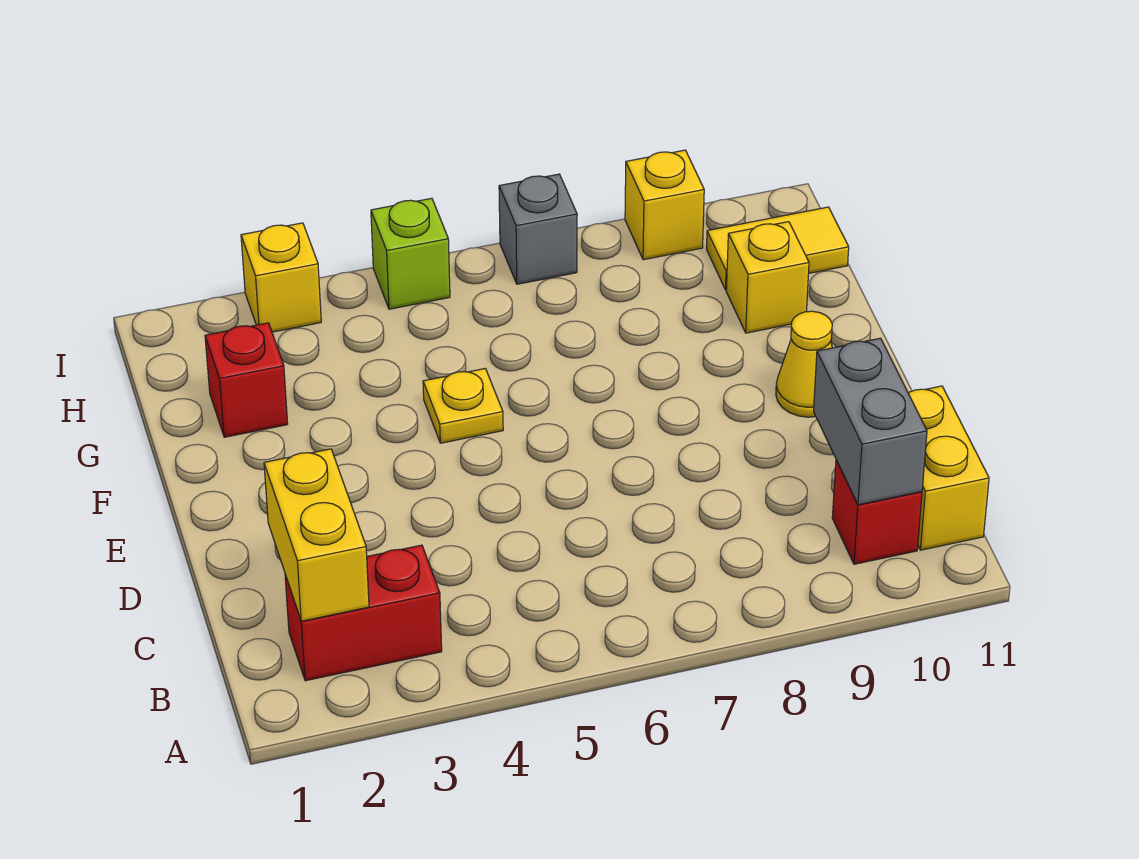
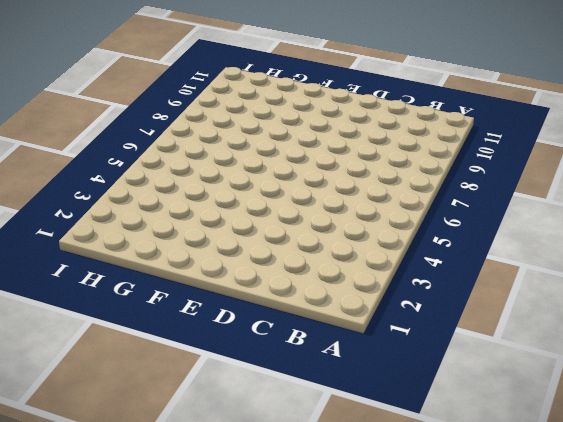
none -> red 1x2 brick [285,545,442,681]
none -> red 1x1 brick [832,460,922,564]
none -> yellow 1x2 brick [908,386,989,550]

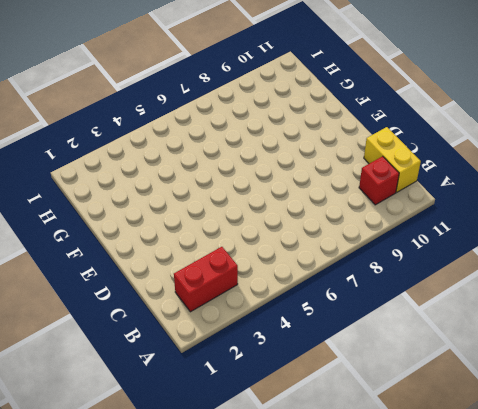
none -> yellow 1x1 cone [776,311,832,417]
none -> yellow 1x1 plate [423,369,503,443]
none -> red 1x1 brick [205,323,288,437]

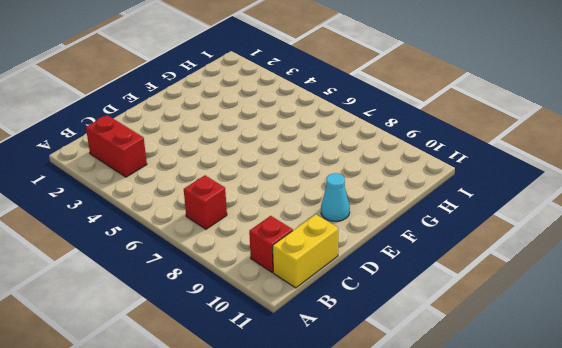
red 1x1 brick [184,175,227,229] -> red 1x1 brick moved to [205,323,288,437]
cyan 1x1 cone [321,173,350,221] -> yellow 1x1 cone [776,311,832,417]
none -> yellow 1x1 plate [423,369,503,443]
none -> yellow 1x1 brick [726,222,809,333]
none -> yellow 1x2 tile [707,207,849,290]

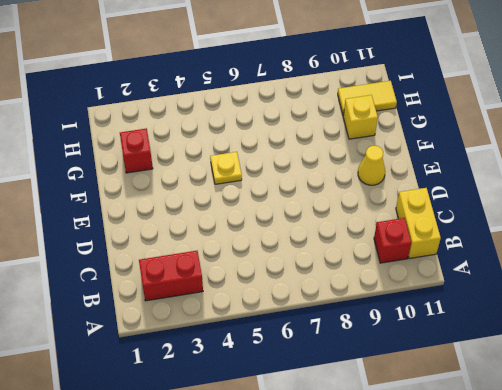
none -> yellow 1x1 brick [241,223,321,332]
none -> lime 1x1 brick [371,198,450,309]
none -> grey 1x1 brick [499,174,577,284]

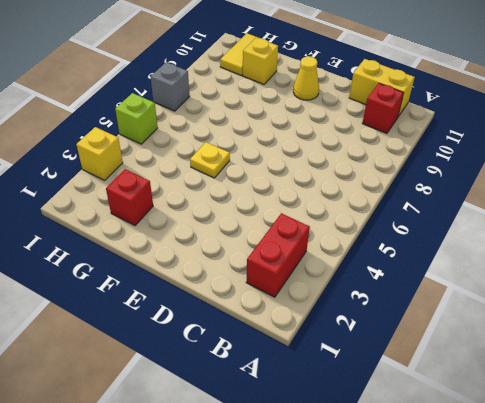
none -> yellow 1x1 brick [625,150,704,260]
none -> yellow 1x2 brick [264,449,369,621]
none -> grey 1x2 brick [814,338,927,505]

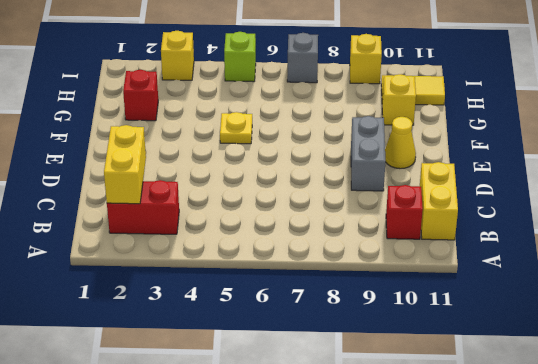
grey 1x2 brick [351,116,386,191] -> grey 1x2 brick moved to [814,338,927,505]

